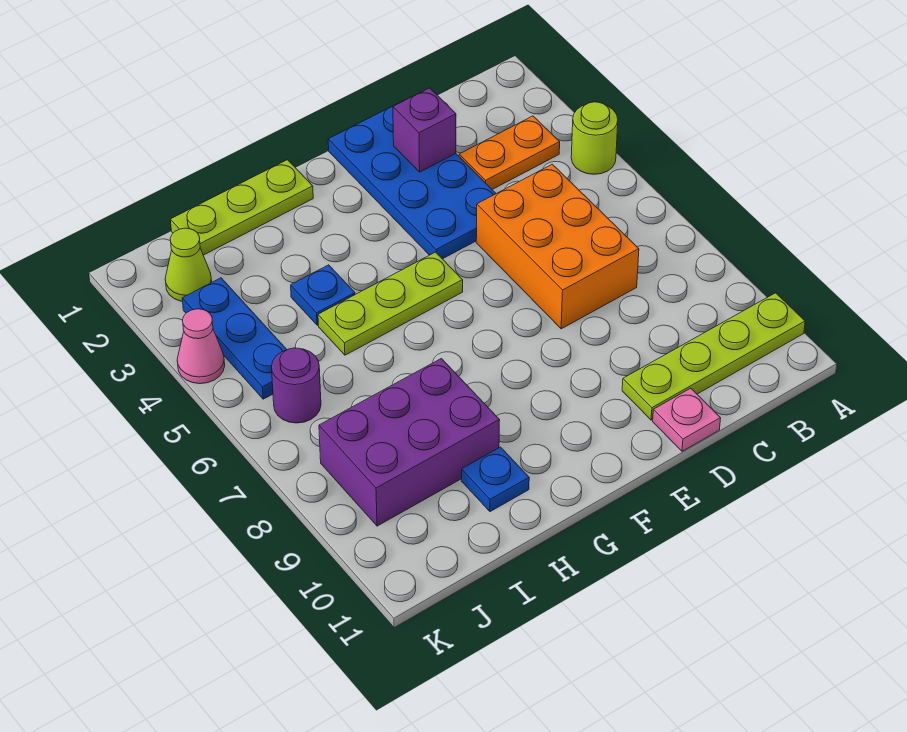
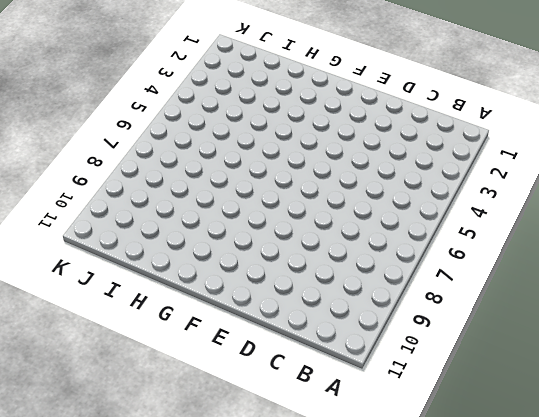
none -> lime 1x1 round brick [571,102,618,174]
none -> lime 1x4 plate [622,293,805,420]
none -> orange 1x2 plate [459,116,560,189]

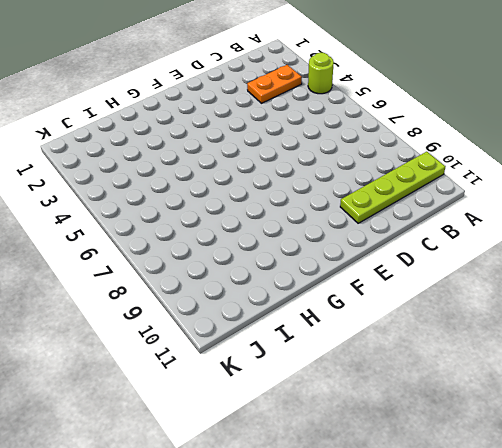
none -> orange 2x3 brick [476,164,639,329]
none -> blue 2x4 plate [328,101,496,259]
none -> pink 1x1 plate [653,388,721,451]

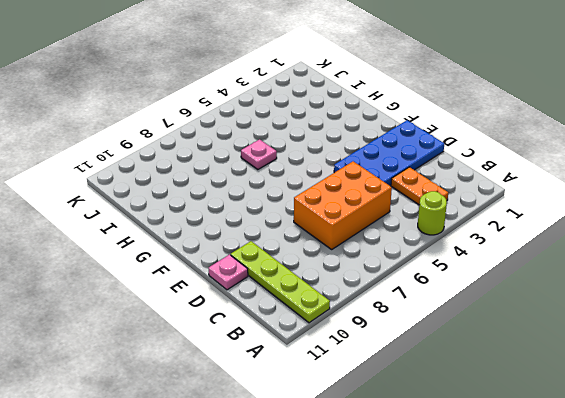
pink 1x1 plate [241,139,277,170] -> none
none -> lime 1x3 plate [318,252,463,355]
none -> lime 1x3 plate [170,160,313,255]
none -> blue 1x1 plate [291,265,355,325]

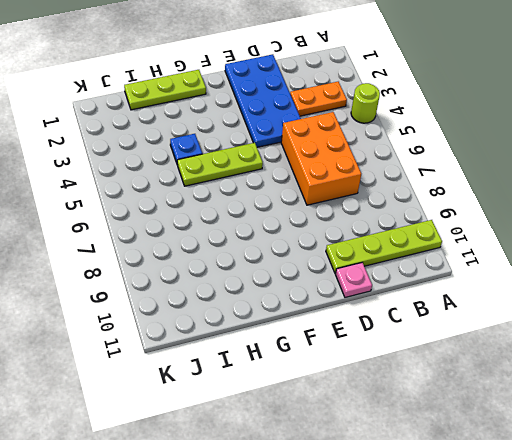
none -> purple 2x3 brick [319,359,500,526]
none -> blue 1x1 plate [462,447,529,512]
none -> lime 1x1 cone [165,228,212,301]

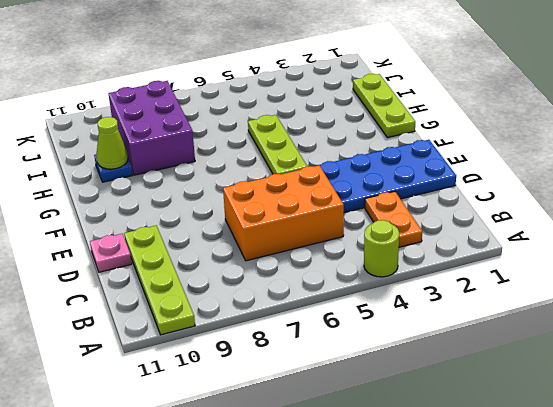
lime 1x1 cone [96,117,128,169] -> lime 1x1 cone moved to [165,228,212,301]
none -> blue 1x1 plate [291,265,355,325]
none -> blue 1x3 plate [182,278,287,399]
none -> purple 1x1 round brick [271,348,321,423]

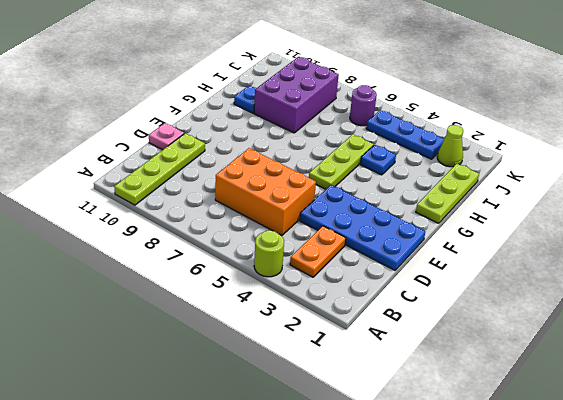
none -> pink 1x1 cone [177,309,225,384]
none -> purple 1x1 brick [393,88,456,172]

